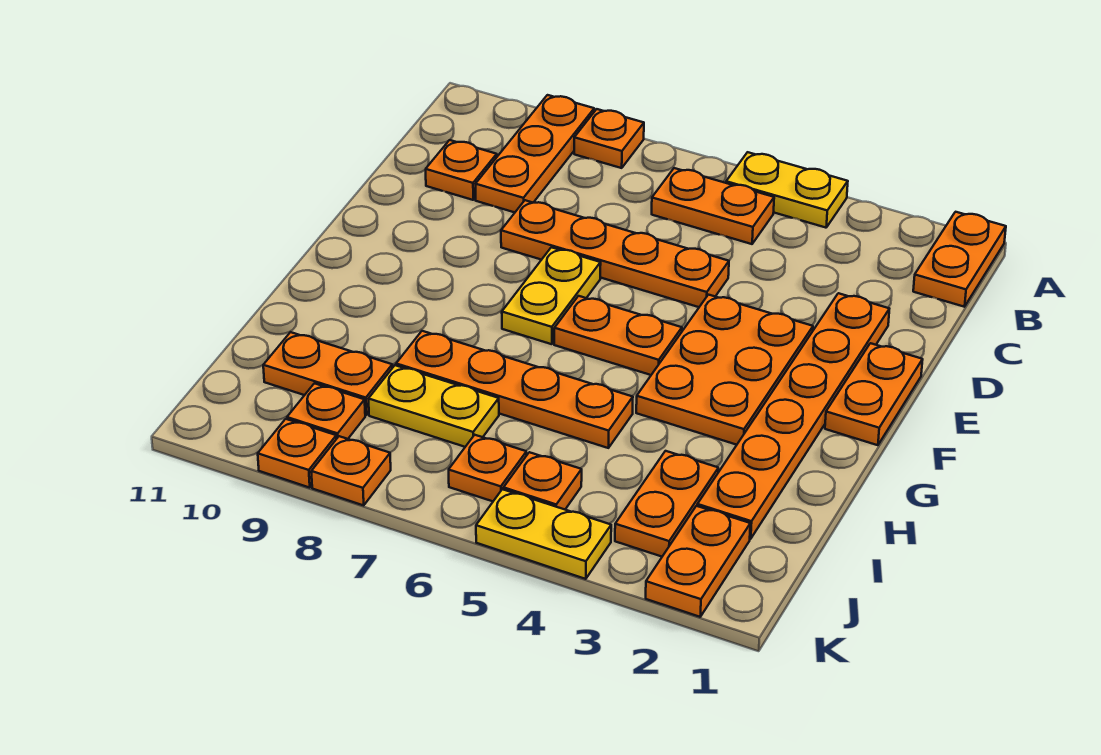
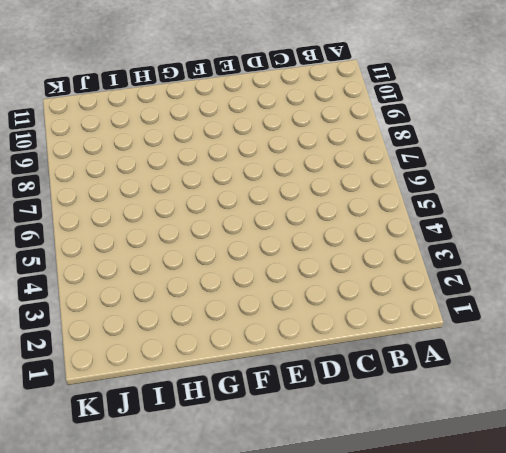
none -> orange 1x2 plate [913,212,1006,307]
none -> yellow 1x2 plate [726,152,848,228]
none -> orange 1x1 plate [574,109,644,168]

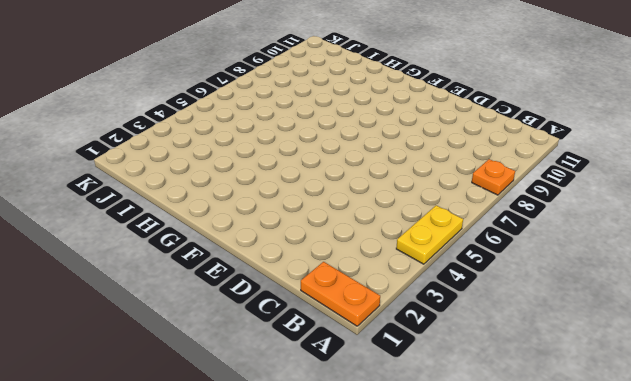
none -> orange 1x3 plate [476,95,594,212]
none -> orange 1x2 plate [652,168,774,244]
none -> orange 1x1 plate [426,140,497,200]

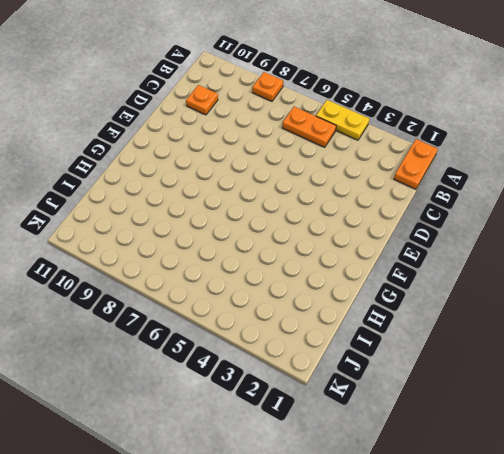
none -> orange 1x3 plate [476,95,594,212]
none -> orange 1x6 plate [697,293,889,539]
none -> orange 1x4 plate [501,200,729,307]

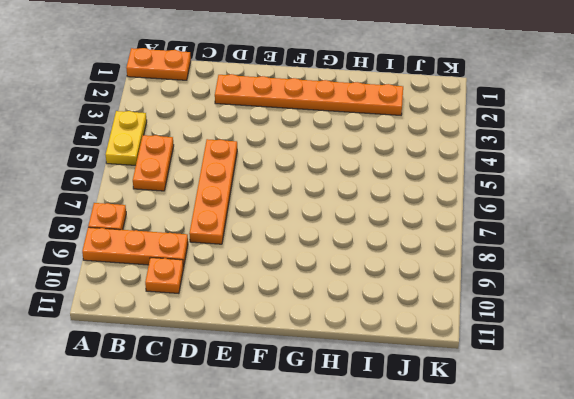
none -> orange 1x2 plate [825,343,923,445]
none -> orange 2x3 plate [636,295,813,445]
none -> yellow 1x2 plate [502,247,601,344]

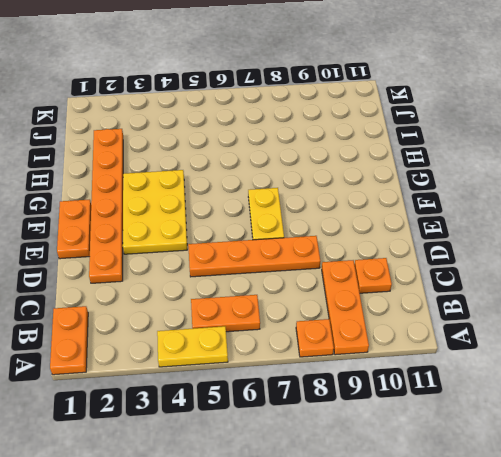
yellow 2x3 plate [123,170,187,254] -> orange 2x3 plate [636,295,813,445]
none -> orange 1x2 plate [554,296,682,375]
none -> orange 1x4 plate [396,331,633,448]
none -> orange 1x2 plate [615,451,718,557]

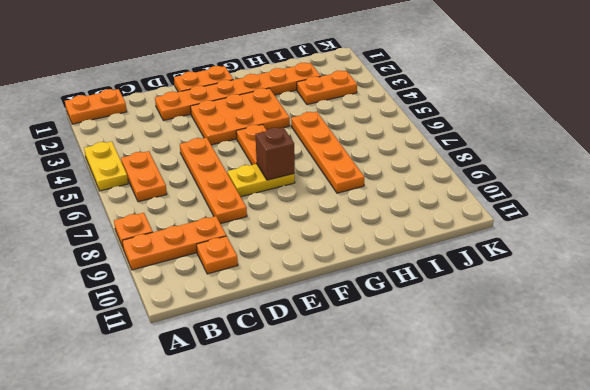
brown 1x1 brick [256,127,295,180] -> none
none -> yellow 1x2 plate [369,365,499,447]
none -> orange 1x2 plate [263,332,392,415]
none -> orange 1x2 plate [646,506,750,617]

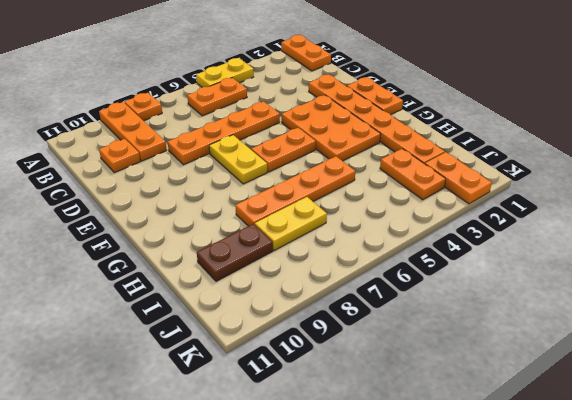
brown 1x2 plate [197,224,273,281] -> orange 1x2 plate [263,332,392,415]
none -> orange 1x1 plate [504,452,582,509]
none -> orange 1x1 plate [449,435,527,501]
none -> orange 1x1 plate [287,383,365,439]

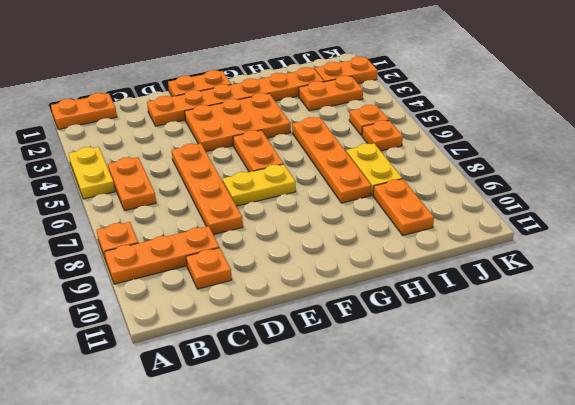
none -> orange 1x1 plate [287,383,365,439]
none -> yellow 1x2 plate [476,489,611,579]
none -> orange 1x1 plate [311,436,391,505]

